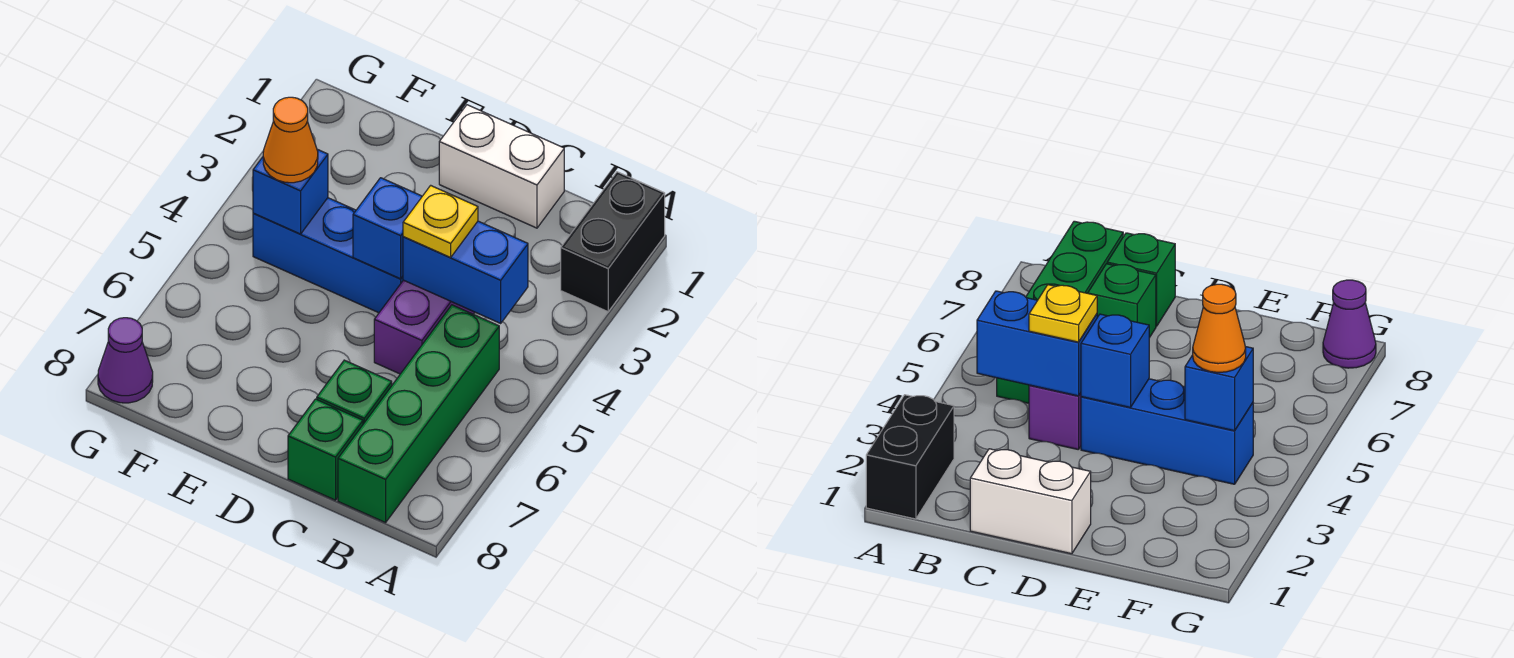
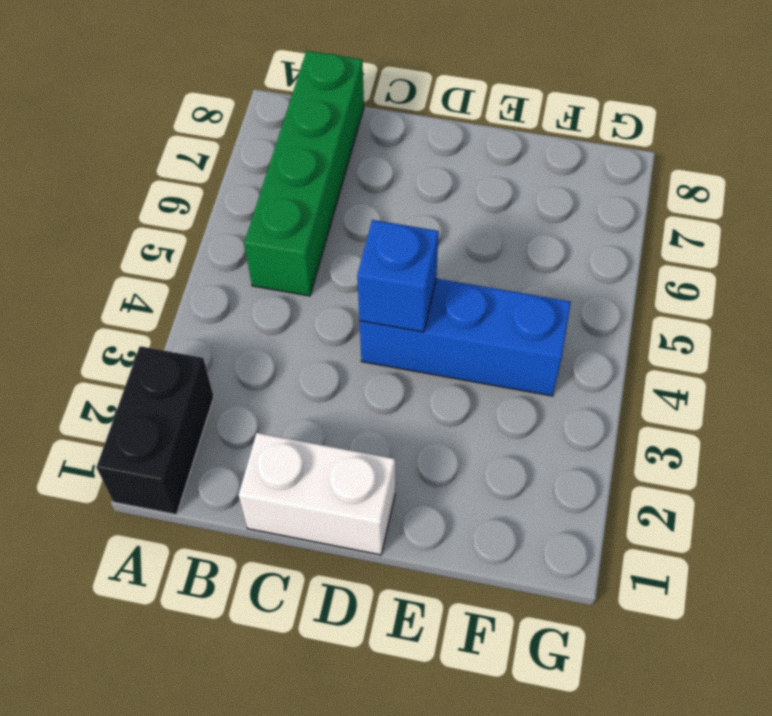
none -> purple 1x2 brick [374,280,475,374]
none -> green 1x1 brick [317,360,392,424]
none -> green 1x1 brick [288,399,363,500]

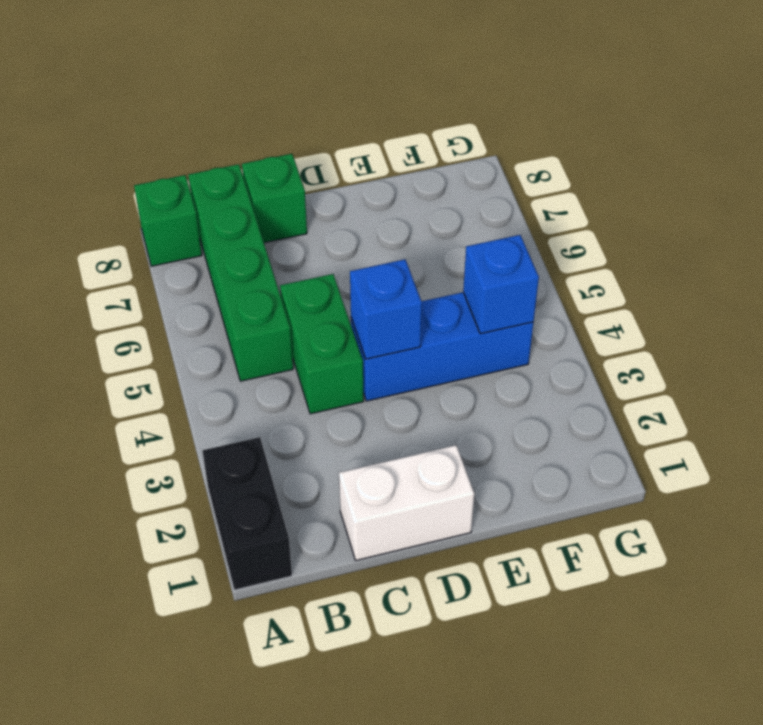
green 1x1 brick [134,175,202,266] -> green 1x1 brick moved to [317,360,392,424]
green 1x2 brick [280,274,364,414] -> purple 1x2 brick [374,280,475,374]
none -> purple 1x1 cone [98,318,153,403]
none -> blue 1x2 brick [403,221,528,323]
none -> yellow 1x1 plate [403,185,478,257]

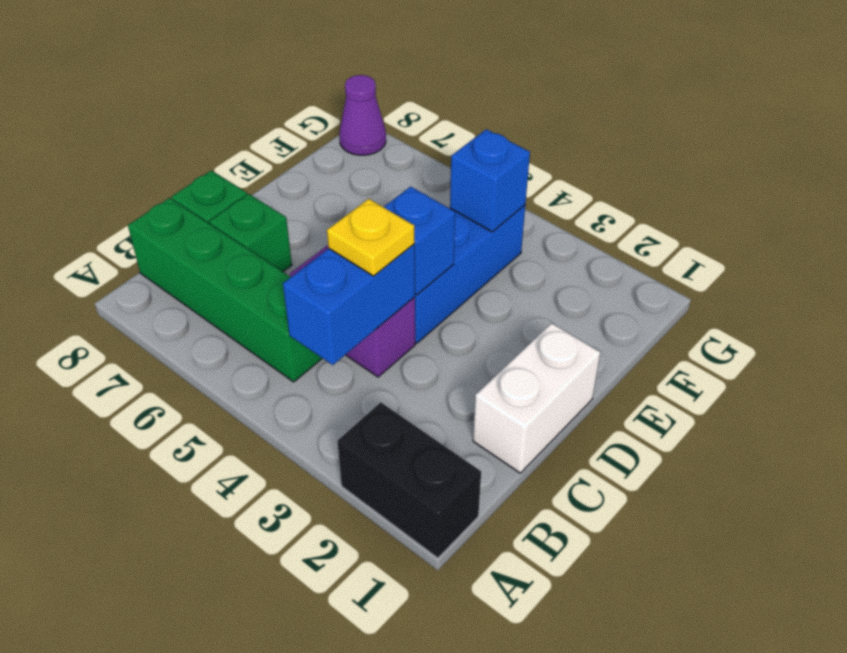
none -> orange 1x1 cone [263,97,318,183]

